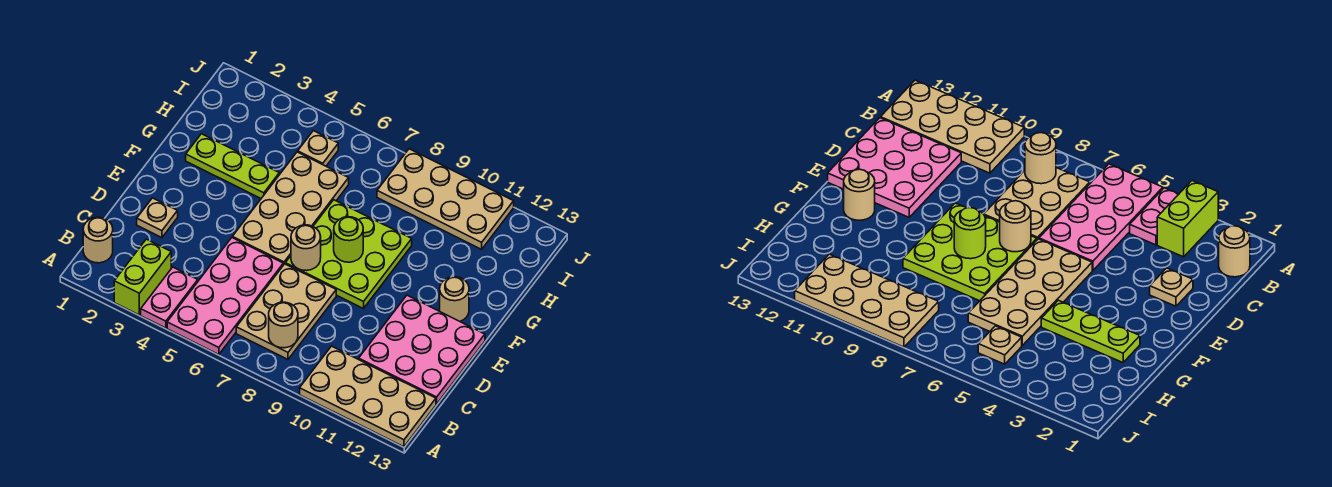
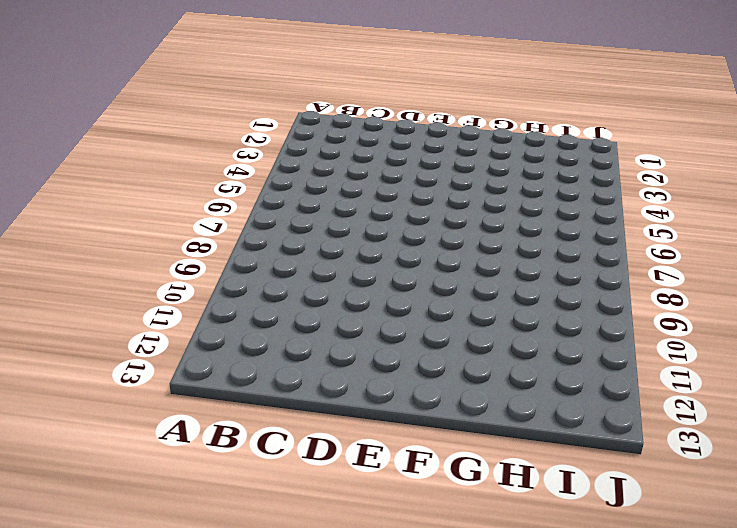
none -> lime 1x2 brick [114,239,171,315]
none -> pink 1x2 plate [141,267,198,328]
none -> pink 2x4 plate [167,238,283,355]

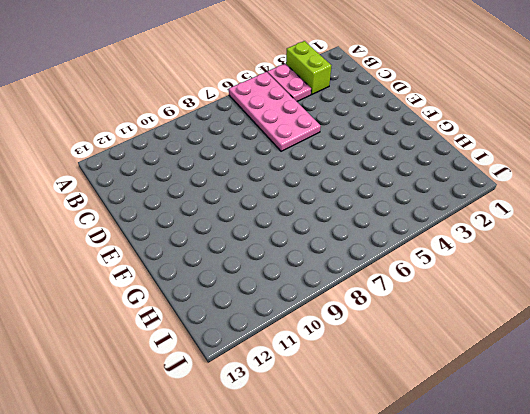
none -> tan 2x4 plate [300,346,436,447]
none -> tan 1x1 round brick [83,217,113,263]
none -> tan 2x3 plate [236,264,336,359]

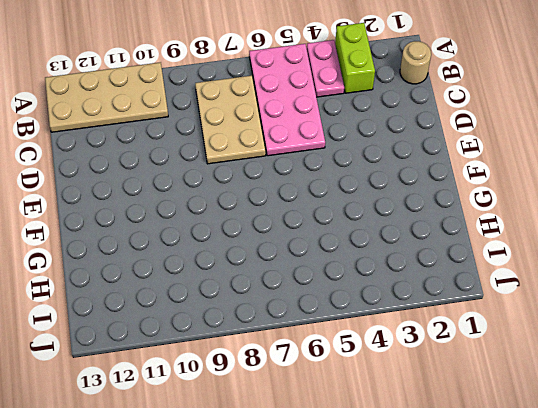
none -> pink 3x3 plate [359,295,485,404]
none -> tan 1x1 plate [137,198,178,238]
none -> tan 2x4 plate [232,152,349,265]

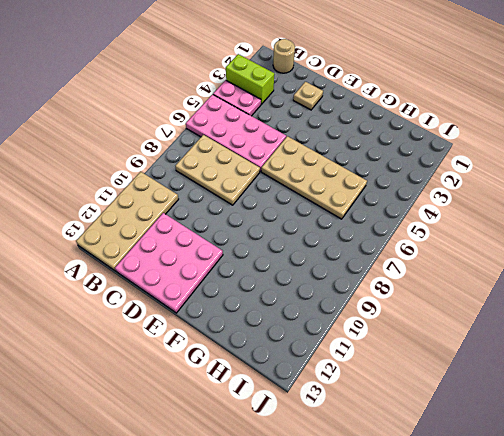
none -> lime 3x3 plate [285,200,412,309]
none -> tan 1x1 round brick [440,277,469,321]
none -> lime 1x3 plate [186,134,279,198]

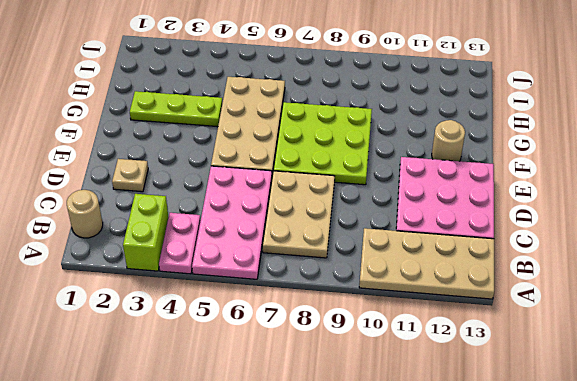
none -> tan 1x1 plate [298,131,338,166]
none -> tan 2x4 plate [377,149,514,249]
none -> tan 1x1 round brick [269,302,298,348]

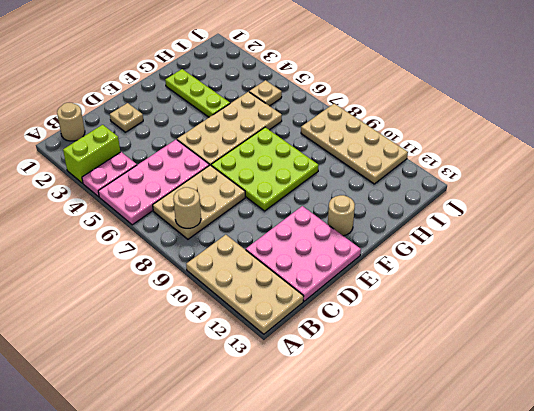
none -> tan 1x1 round brick [291,225,321,271]
none -> lime 1x1 round brick [334,217,363,262]

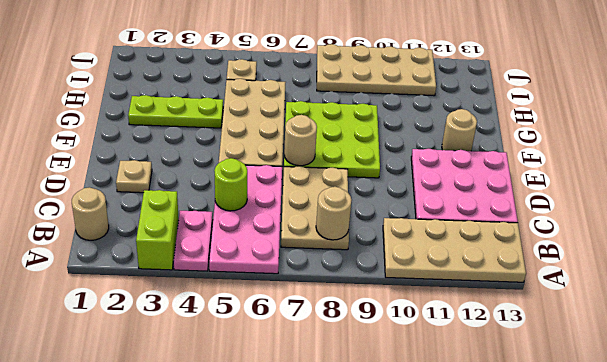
lime 1x1 round brick [214,158,247,211] -> lime 1x1 round brick moved to [334,217,363,262]

